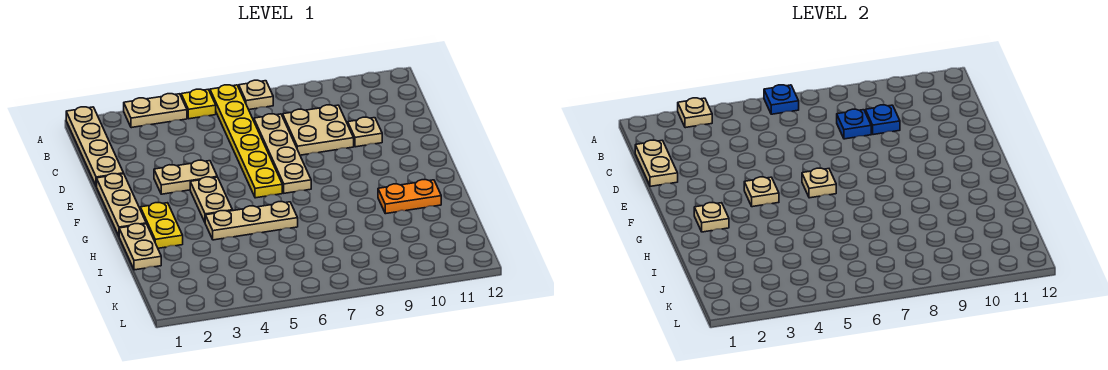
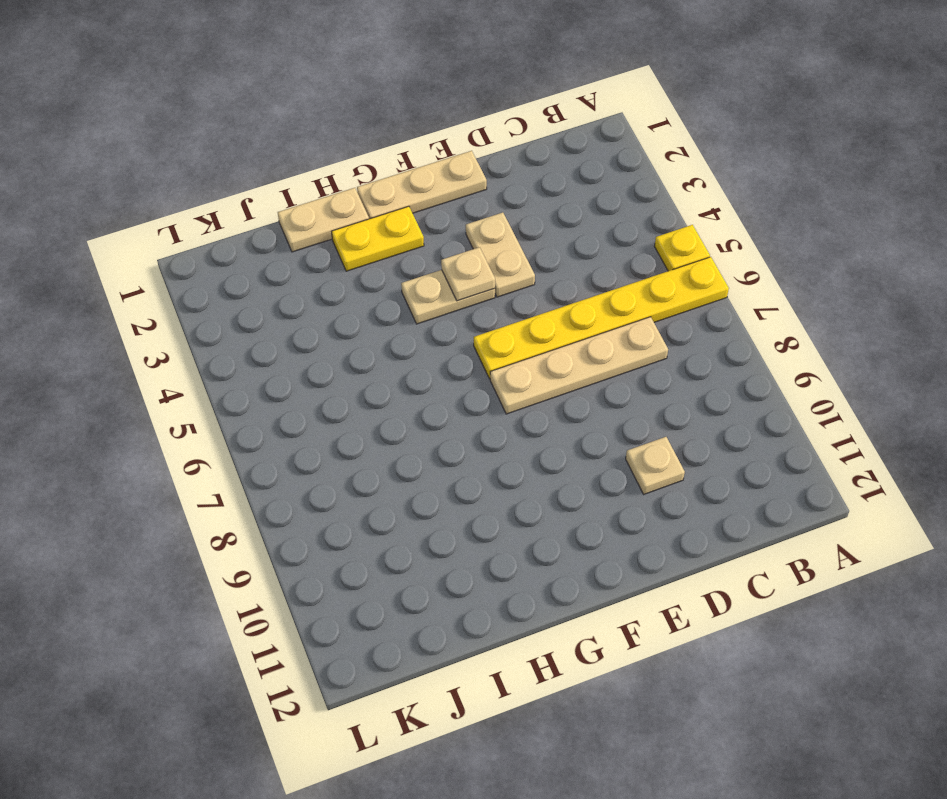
none -> tan 1x4 plate [66,107,124,186]
none -> tan 1x2 plate [124,94,187,128]
none -> tan 1x1 plate [239,80,273,110]

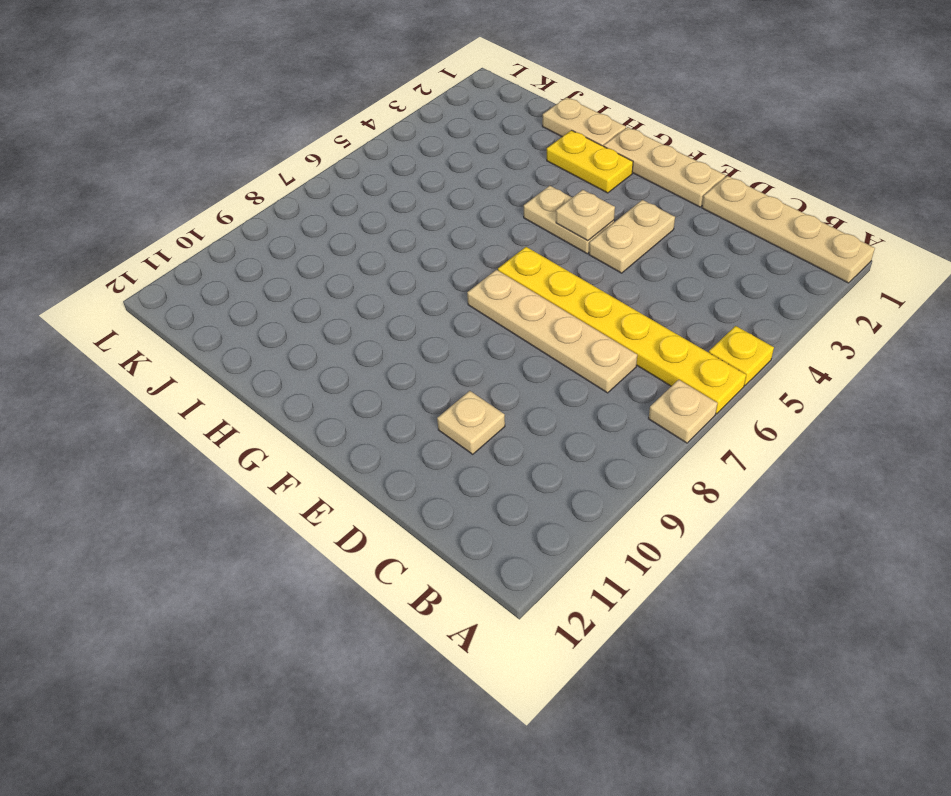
none -> tan 1x2 plate [124,94,187,128]
none -> tan 2x2 plate [283,105,354,155]
none -> tan 1x3 plate [205,202,298,240]

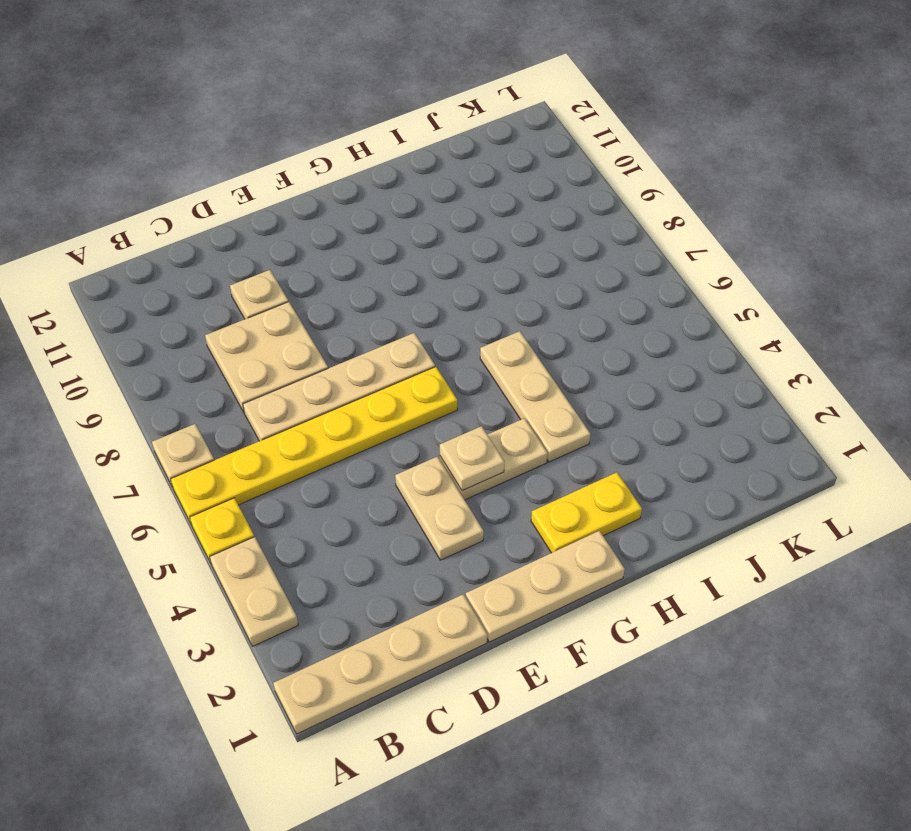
none -> tan 1x2 plate [119,224,161,270]
none -> orange 1x2 plate [378,180,441,214]
none -> tan 1x1 plate [678,98,712,128]

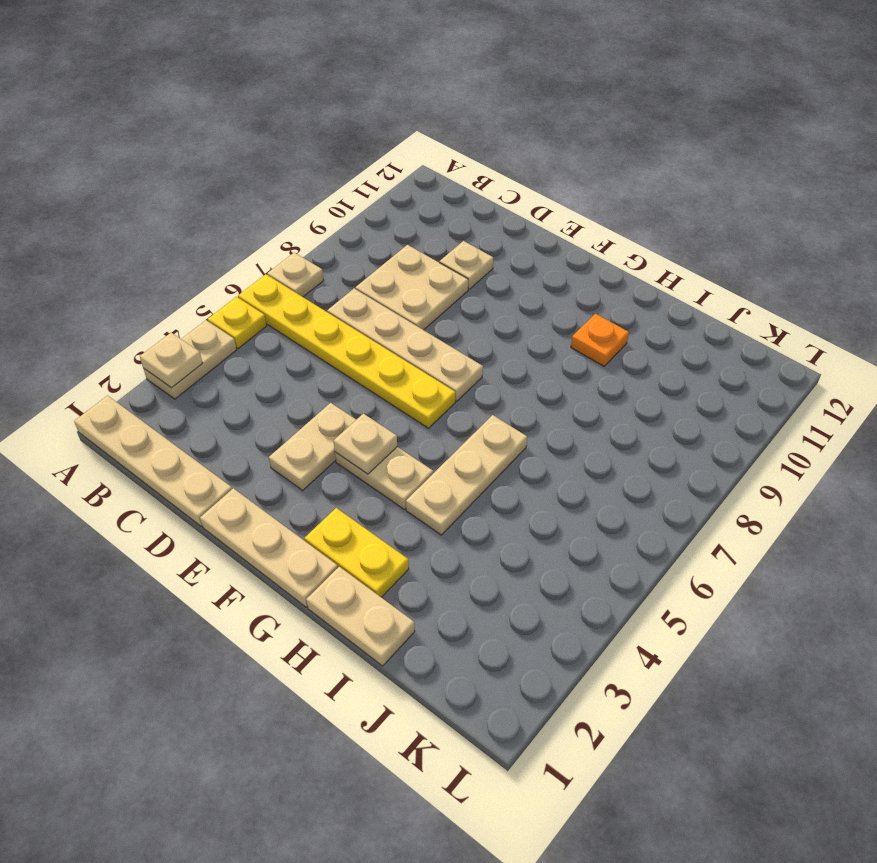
orange 1x1 plate [571,314,629,366] -> orange 1x2 plate [378,180,441,214]
none -> blue 1x1 plate [764,85,799,114]
none -> tan 1x2 plate [635,140,678,186]
none -> blue 1x1 plate [837,109,871,139]

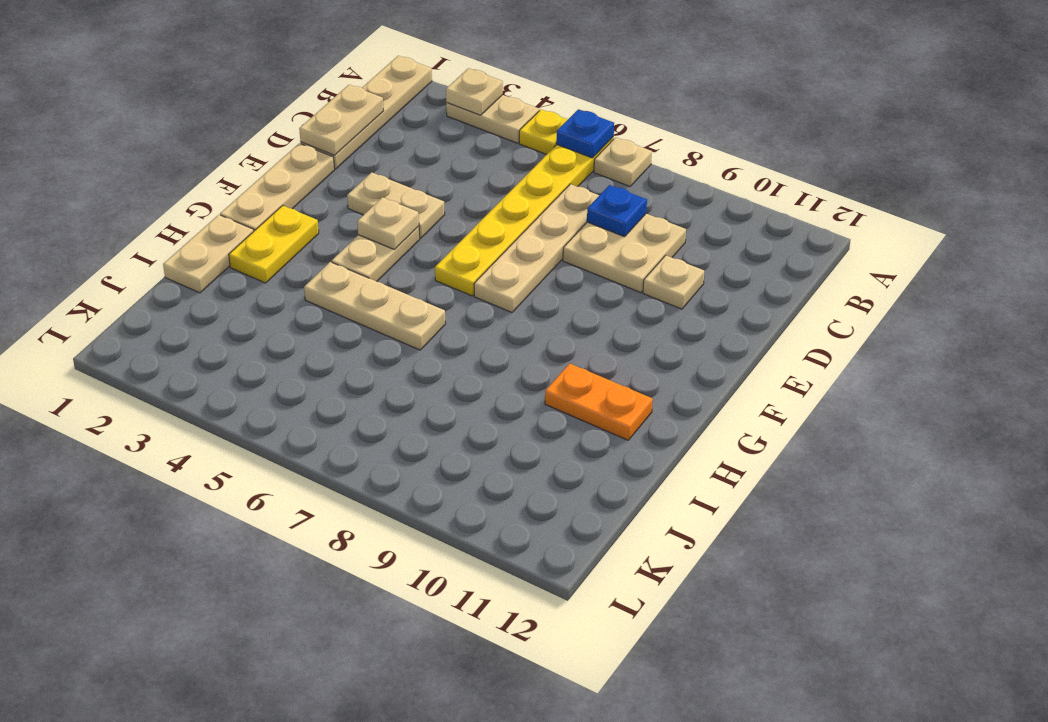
none -> blue 1x1 plate [865,105,900,135]
none -> tan 1x1 plate [802,168,836,198]
none -> tan 1x1 plate [694,202,729,232]

